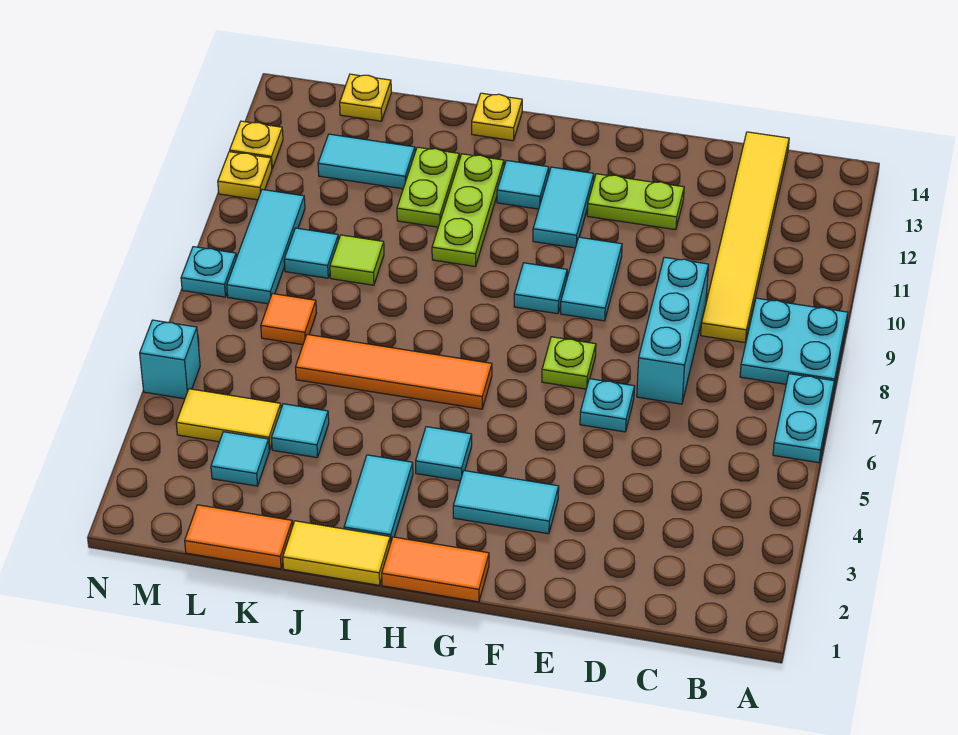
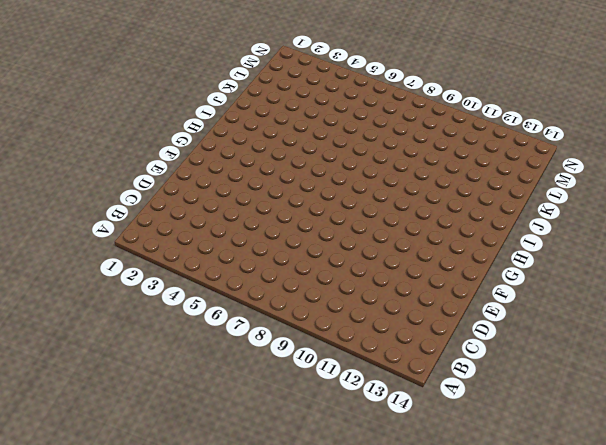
none -> cyan 1x2 plate [773,374,834,463]
none -> cyan 2x2 plate [740,298,848,390]
none -> yellow 1x6 tile [701,132,789,342]
none -> cyan 1x3 brick [637,257,709,404]

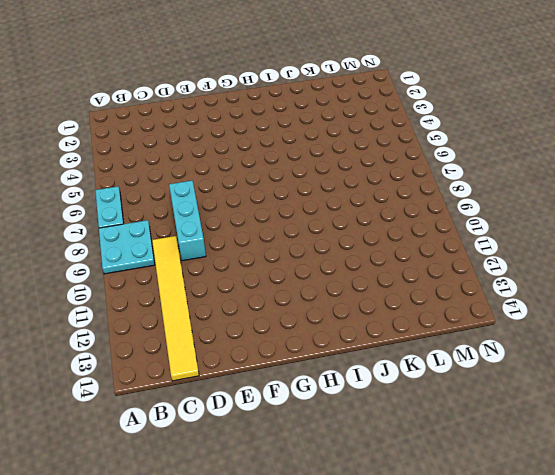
none -> cyan 1x1 plate [580,379,635,432]
none -> lime 1x2 plate [587,174,684,230]
none -> cyan 1x2 tile [453,471,559,534]
none -> lime 1x1 plate [542,337,596,389]

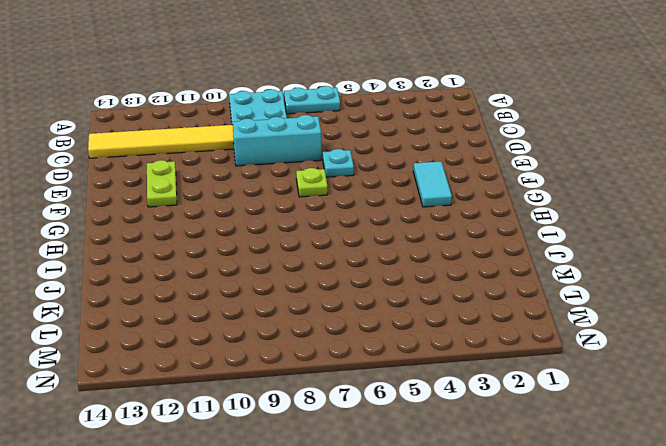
none -> cyan 1x2 tile [561,237,622,321]
none -> orange 1x2 tile [382,537,489,602]
none -> cyan 1x1 tile [514,263,567,314]
none -> cyan 1x2 tile [533,167,594,248]

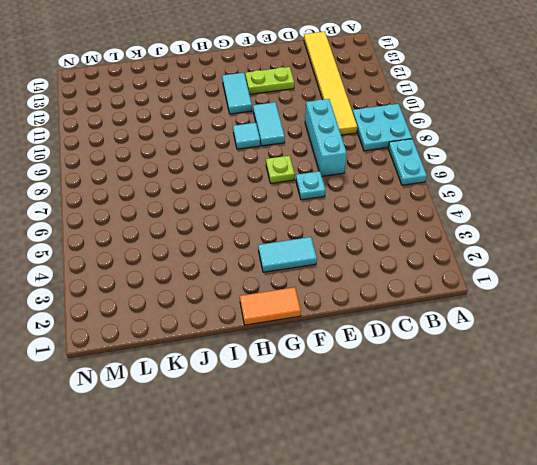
none -> cyan 1x1 tile [416,427,472,481]
none -> orange 1x4 tile [295,335,492,409]
none -> cyan 1x1 tile [497,160,549,209]
none -> yellow 1x2 tile [283,521,390,585]

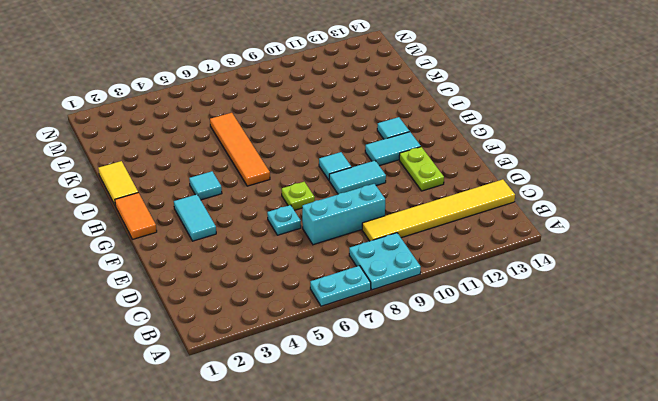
none -> cyan 1x2 tile [344,455,413,544]
none -> lime 1x3 plate [432,154,504,266]
none -> yellow 1x1 plate [472,93,522,141]
none -> lime 1x2 plate [397,147,459,227]

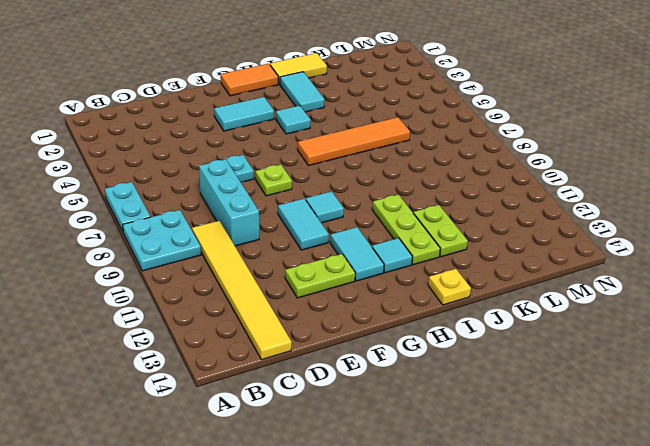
none -> orange 1x2 tile [185,505,293,569]
none -> cyan 1x1 tile [271,404,329,457]
none -> lime 1x1 tile [330,235,384,285]
none -> cyan 1x2 tile [318,134,415,189]

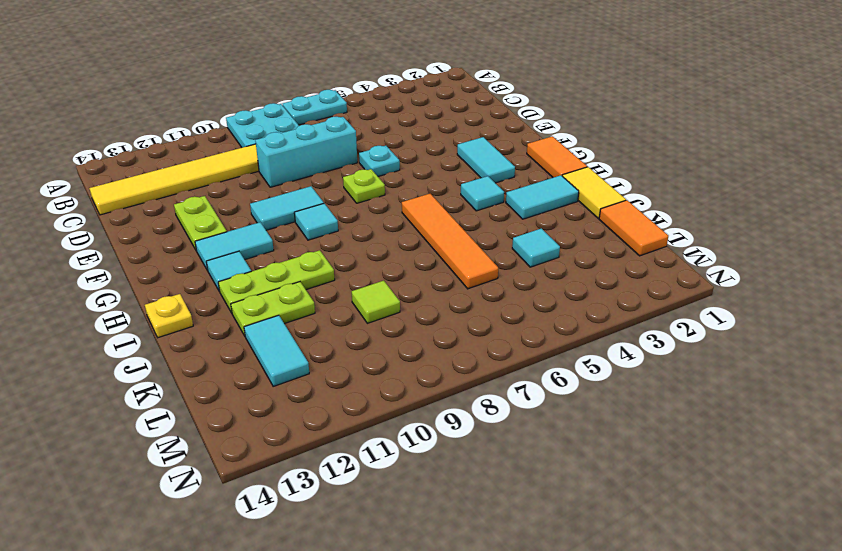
none -> cyan 1x1 tile [211,432,269,486]
none -> yellow 1x2 tile [176,389,281,450]
none -> orange 1x1 tile [261,294,316,345]
none -> cyan 1x1 tile [284,228,339,278]

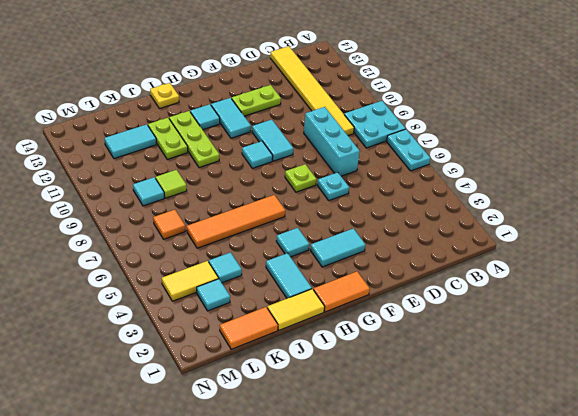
none -> yellow 1x1 plate [340,74,391,121]
none -> cyan 1x3 tile [227,190,305,304]
none -> cyan 1x1 brick [140,320,200,399]
none -> cyan 1x1 plate [181,247,236,297]

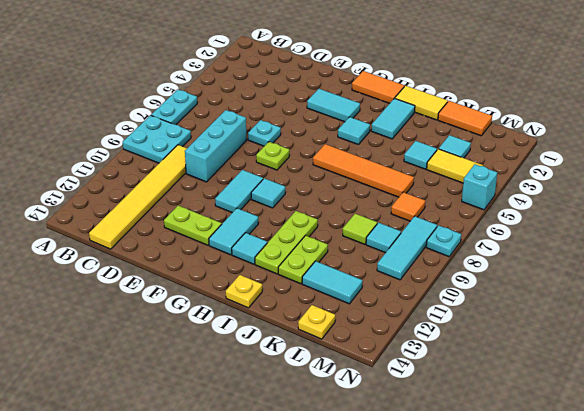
none -> yellow 1x1 plate [218,152,272,200]
none -> yellow 1x1 plate [230,121,283,169]

